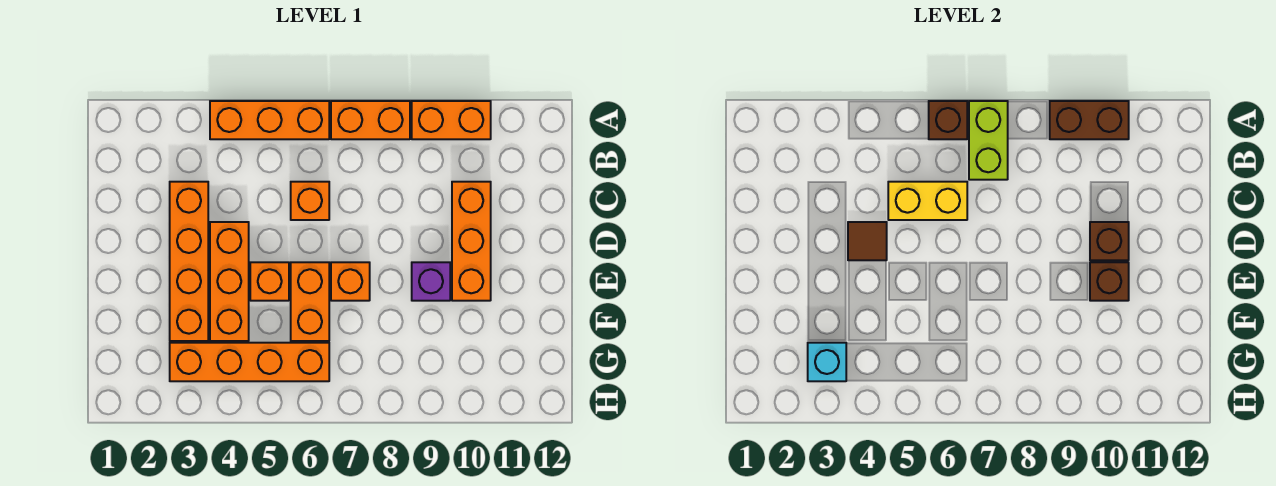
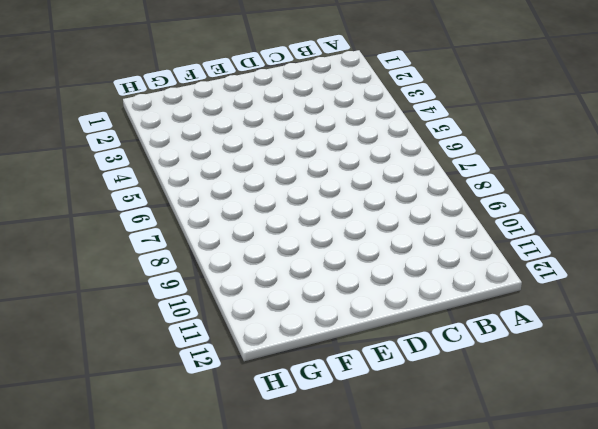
none -> orange 1x3 brick [210,101,329,139]
none -> orange 1x2 brick [331,101,410,139]
none -> orange 1x2 brick [412,101,491,139]

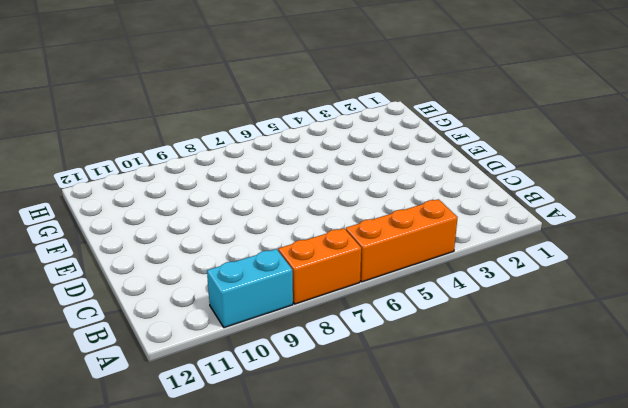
cyan 1x2 brick [207,249,293,328] -> orange 1x2 brick [412,101,491,139]
none -> orange 1x4 brick [170,182,208,341]
none -> orange 1x1 brick [291,182,329,220]
none -> orange 1x3 brick [452,182,491,301]

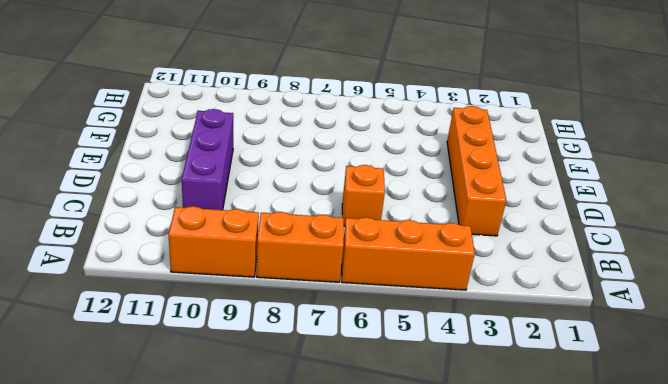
purple 1x3 brick [182,109,233,210] -> orange 1x3 brick [452,182,491,301]
none -> orange 1x3 brick [210,222,249,341]
none -> orange 1x1 brick [250,262,289,301]
none -> orange 1x2 brick [291,262,329,341]

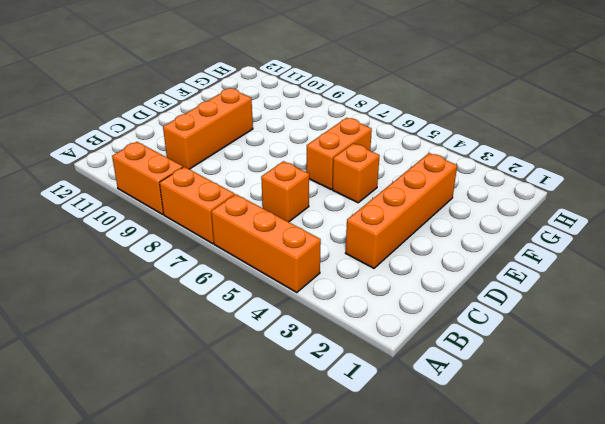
none -> orange 1x3 brick [210,222,249,341]
none -> orange 1x1 brick [331,262,370,301]
none -> purple 1x1 brick [412,262,450,301]

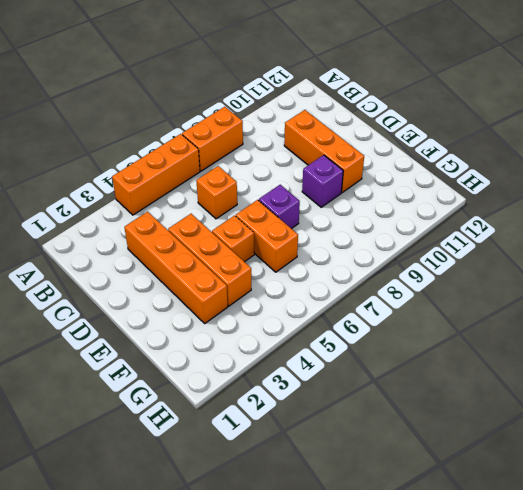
purple 1x1 brick [259,185,300,229] -> orange 1x1 brick [331,262,370,301]
none -> orange 1x2 brick [412,101,491,139]
none -> orange 1x4 brick [170,343,329,381]
none -> brown 1x1 brick [929,101,967,139]

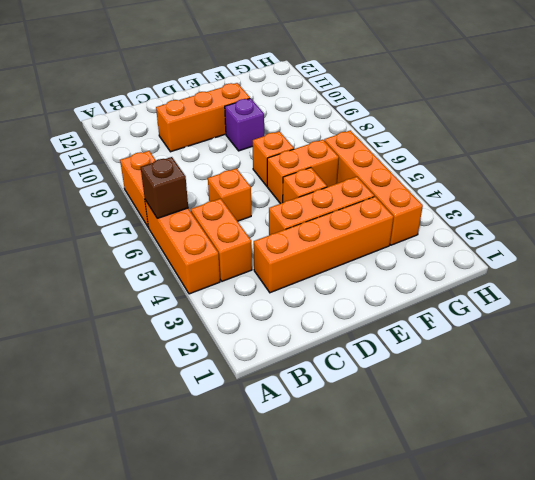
orange 1x2 brick [191,199,252,281] -> orange 1x2 brick moved to [412,101,491,139]
none -> lime 1x2 brick [969,101,1008,180]
none -> brown 1x2 brick [1050,101,1129,139]
none -> yellow 1x2 brick [888,182,967,220]

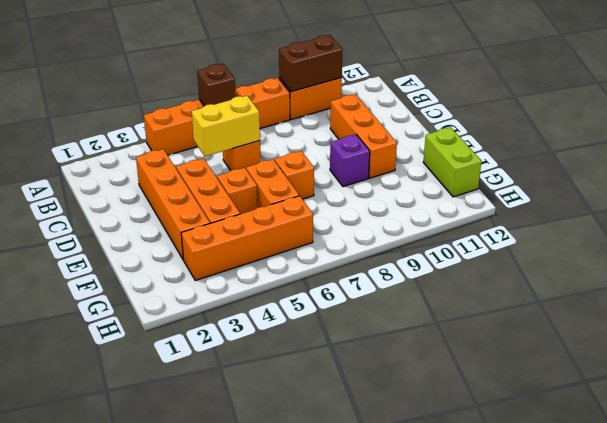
lime 1x2 brick [423,127,481,197] -> lime 1x2 brick moved to [969,101,1008,180]
none -> brown 1x1 tile [848,222,887,260]
none -> brown 1x1 brick [1090,222,1129,260]
none -> brown 1x1 brick [1090,262,1129,301]

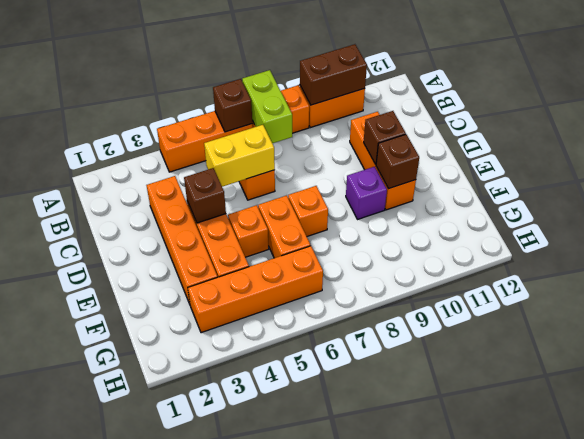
brown 1x1 brick [184,168,226,223] -> brown 1x1 tile [848,222,887,260]
none -> cyan 1x1 brick [808,343,846,381]

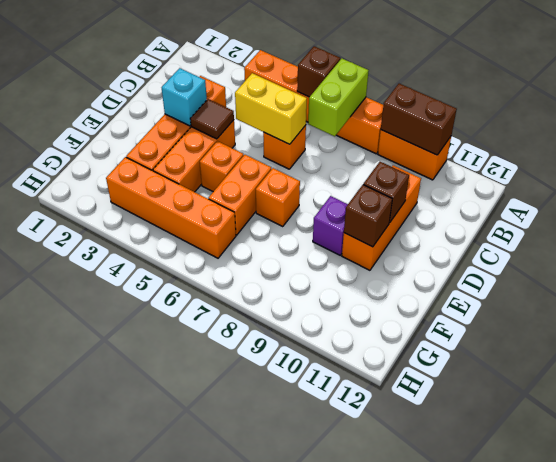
cyan 1x1 brick [162,68,207,126] -> cyan 1x1 brick moved to [808,343,846,381]

